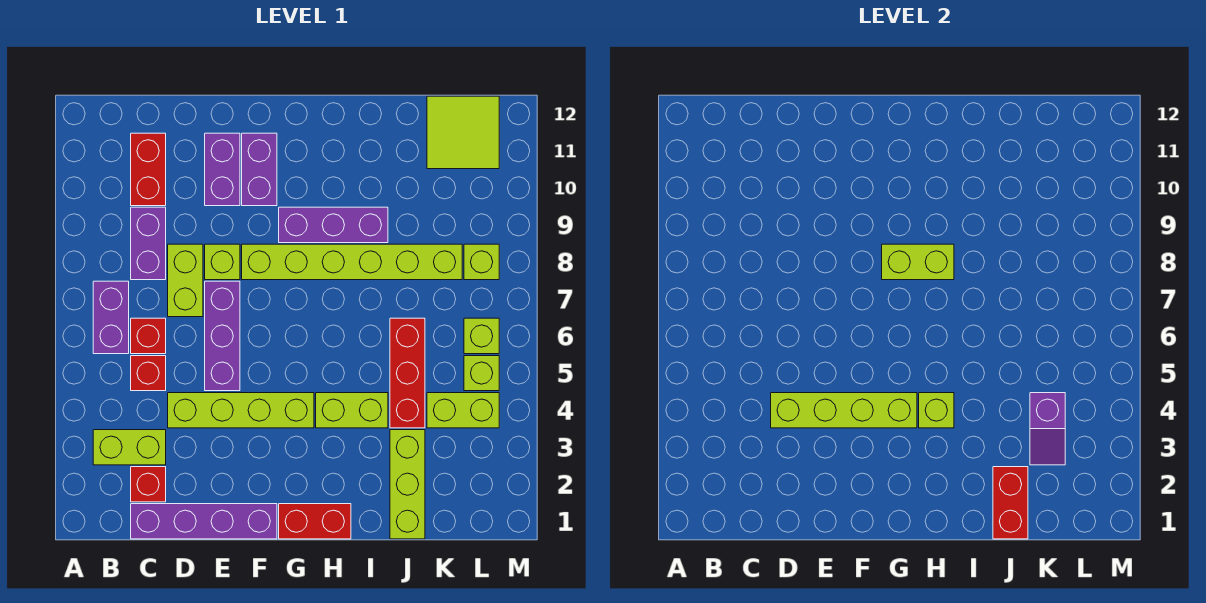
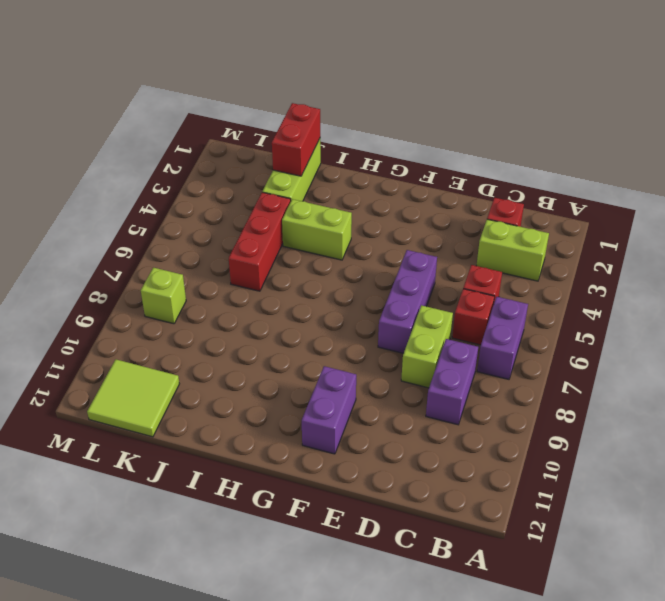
none -> purple 1x4 brick [131,504,277,539]
none -> red 1x2 brick [131,133,166,206]
none -> lime 1x4 brick [168,393,314,428]
none -> lime 1x1 brick [205,244,240,280]

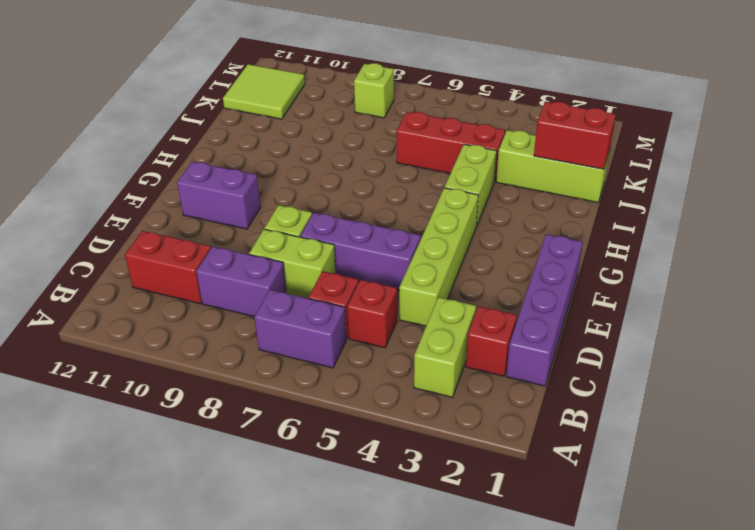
none -> purple 1x2 brick [205,133,240,206]
none -> lime 1x6 brick [242,244,462,280]
none -> red 1x2 brick [279,504,351,539]
none -> purple 1x3 brick [279,207,388,243]

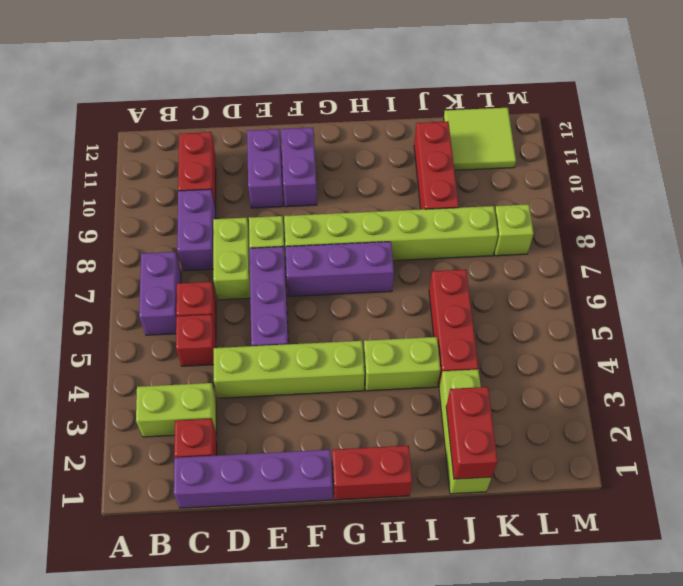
purple 1x3 brick [285,242,394,296] -> purple 1x3 brick moved to [279,207,388,243]
red 1x3 brick [414,121,459,209] -> none
none -> lime 1x2 brick [427,393,499,428]
none -> lime 1x1 brick [464,356,499,391]
none -> lime 1x1 brick [464,318,499,354]
none -> lime 1x4 brick [771,393,917,428]

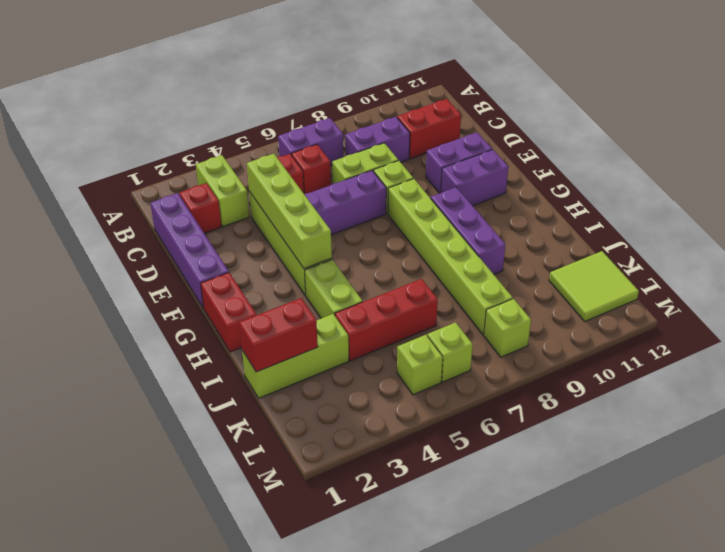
none -> lime 1x2 brick [427,393,499,428]
none -> lime 1x2 brick [882,244,954,280]
none -> lime 1x1 brick [919,393,954,428]
none -> purple 1x2 slope [1030,393,1065,465]

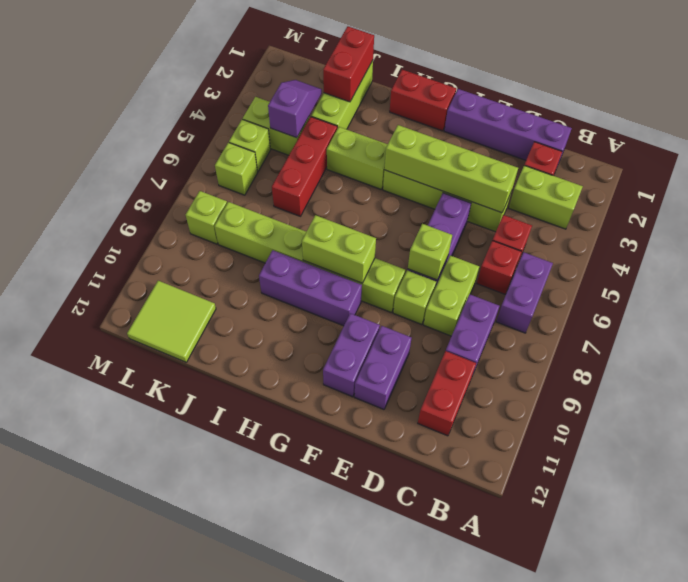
lime 1x1 brick [408,224,452,280] -> lime 1x1 brick moved to [919,393,954,428]

